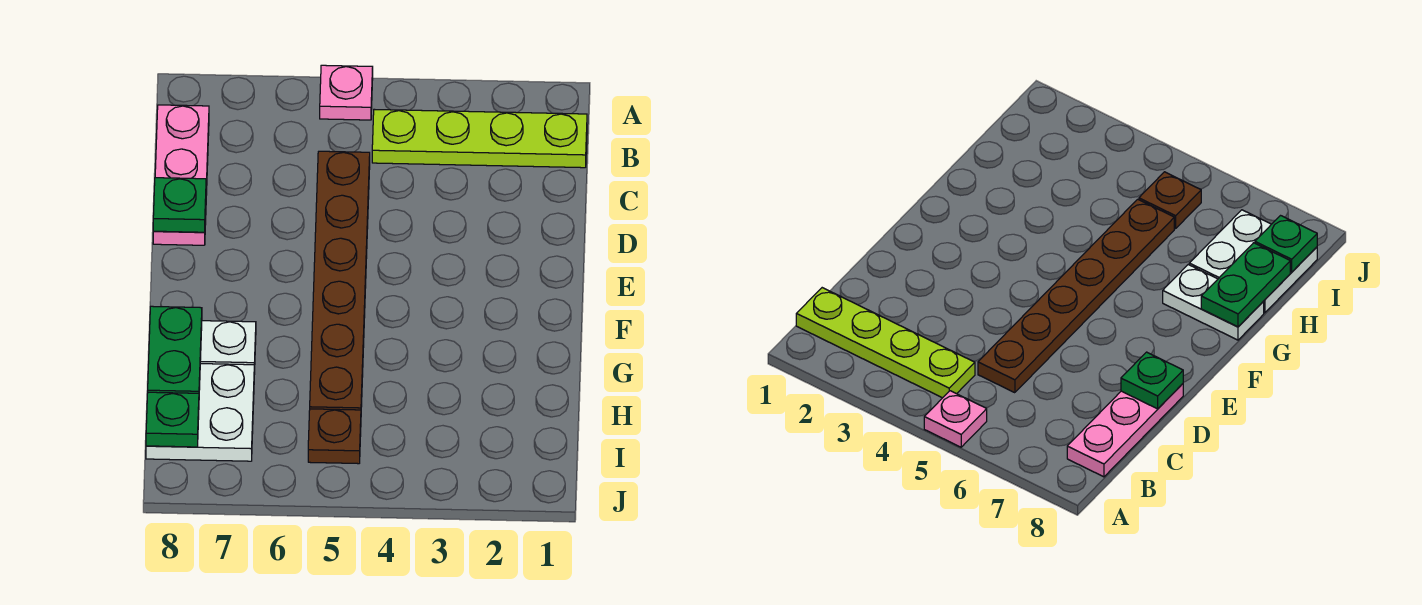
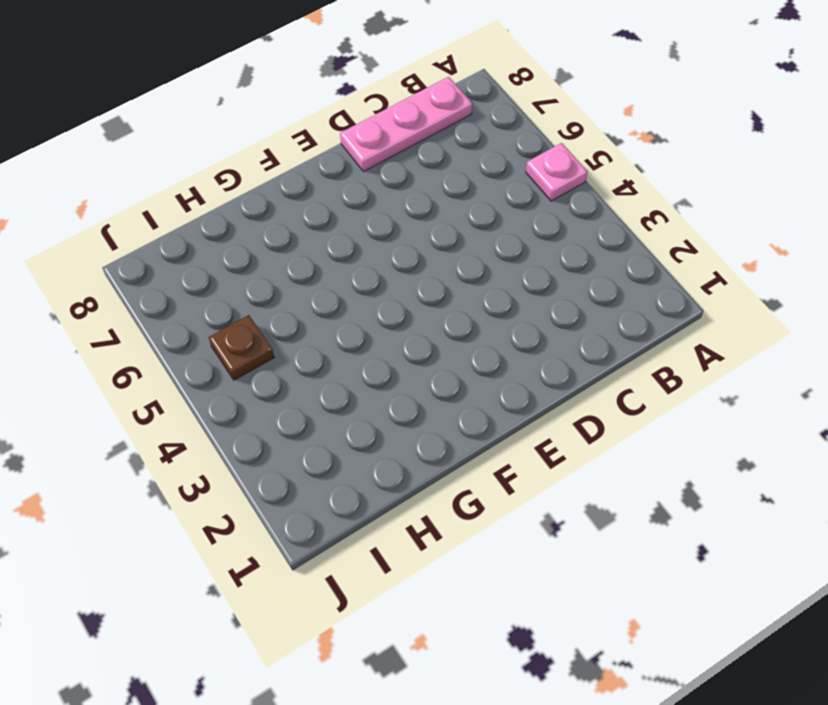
none -> lime 1x4 plate [372,109,587,168]
none -> brown 1x6 plate [310,151,370,410]

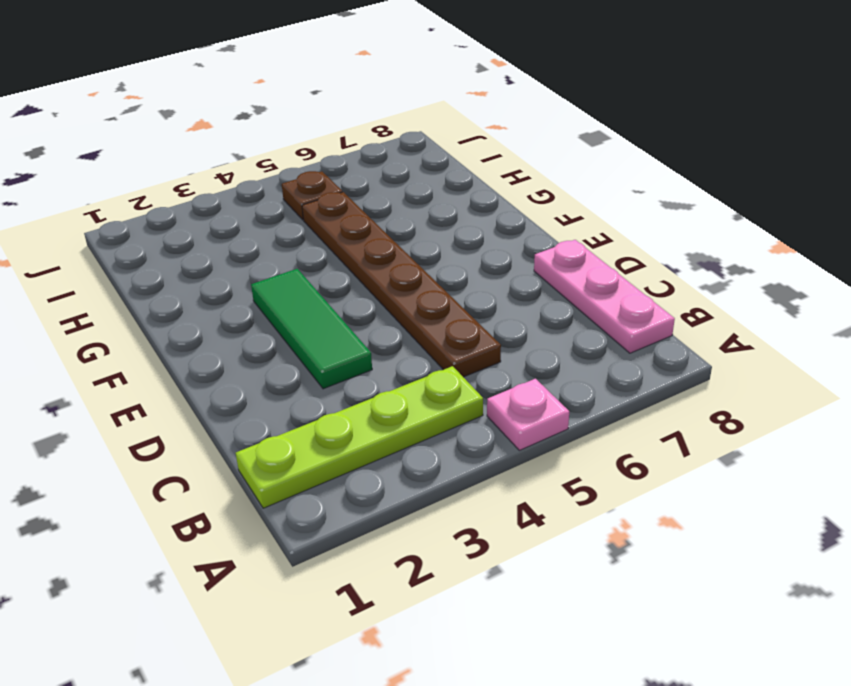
green 1x3 tile [251,269,372,389] -> none
none -> white 1x2 plate [200,321,256,374]
none -> white 2x2 plate [146,364,254,461]

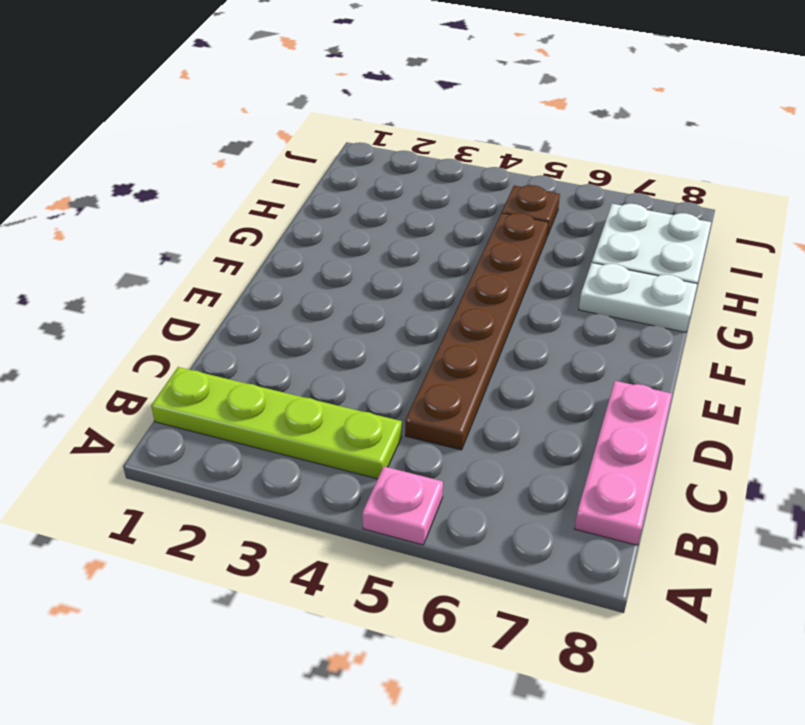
none -> green 1x1 plate [153,178,206,232]
none -> green 1x2 plate [148,306,202,393]

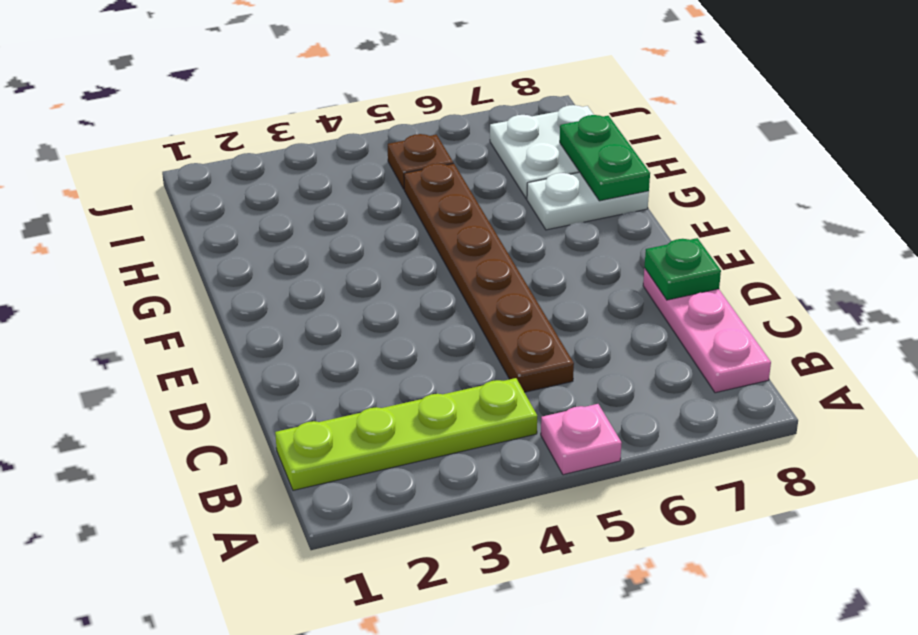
none -> green 1x1 plate [146,392,199,447]

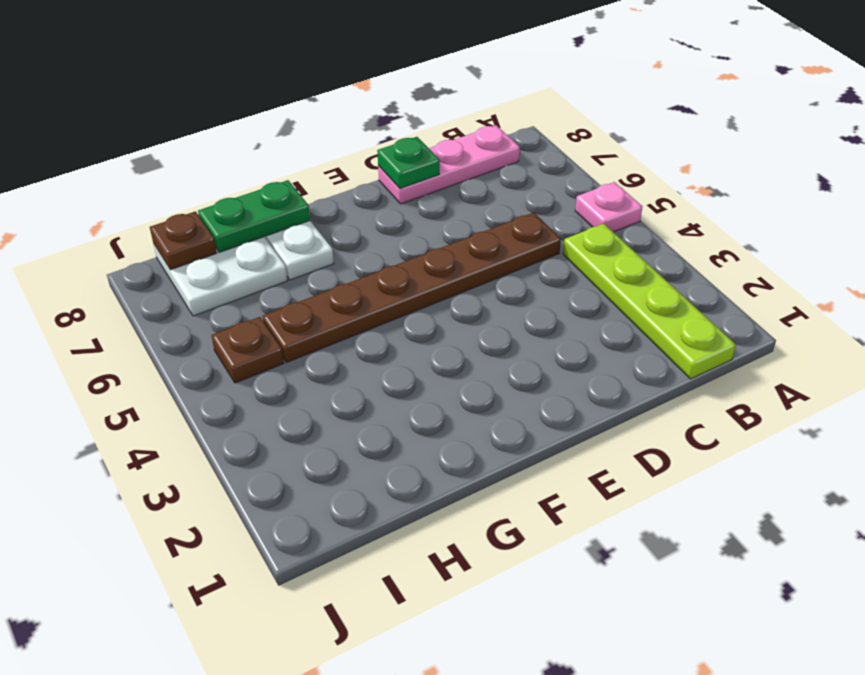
brown 1x1 plate [150,211,217,270] -> green 1x1 plate [146,392,199,447]

